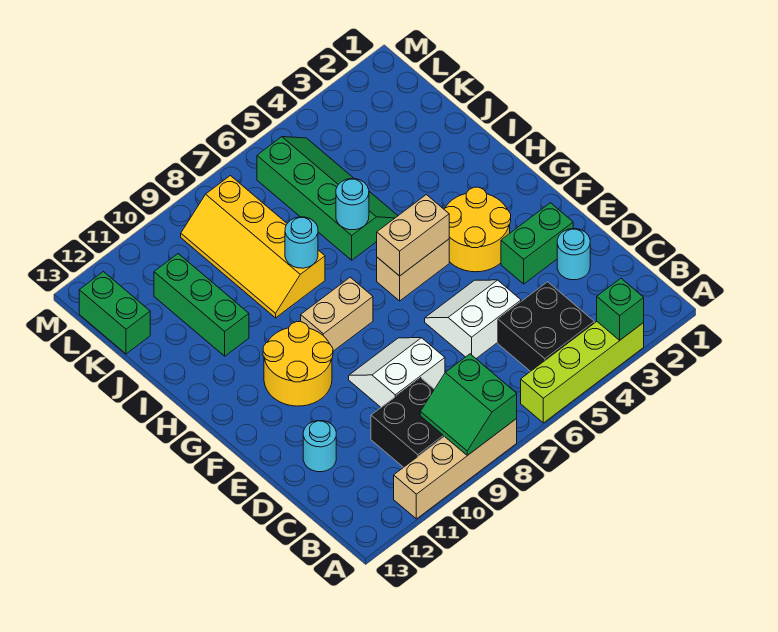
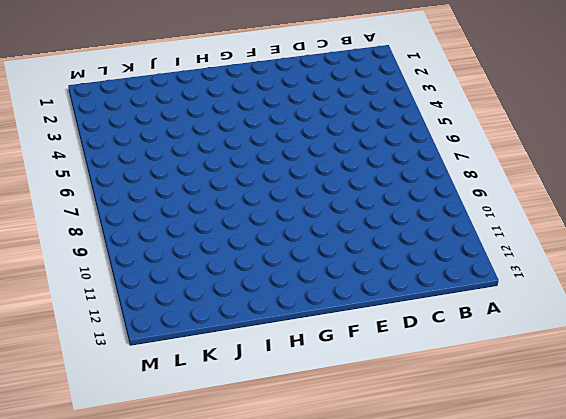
none -> lime 1x4 brick [521,322,644,423]
none -> tan 1x4 brick [394,419,517,519]
none -> black 2x2 brick [498,282,594,372]

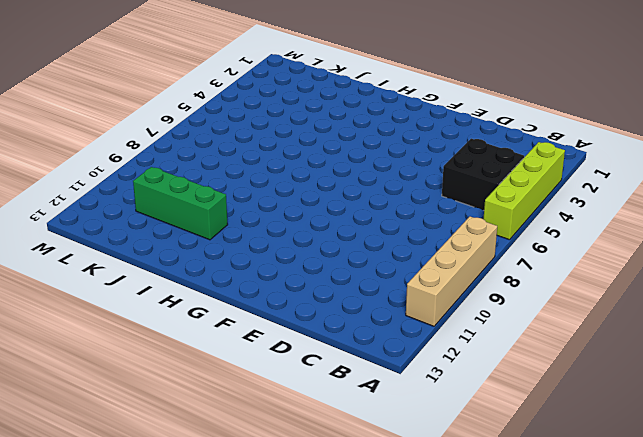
none -> black 2x2 brick [371,378,445,467]
none -> cyan 1x1 round brick [557,229,590,280]
none -> white 2x2 slope [425,280,521,358]

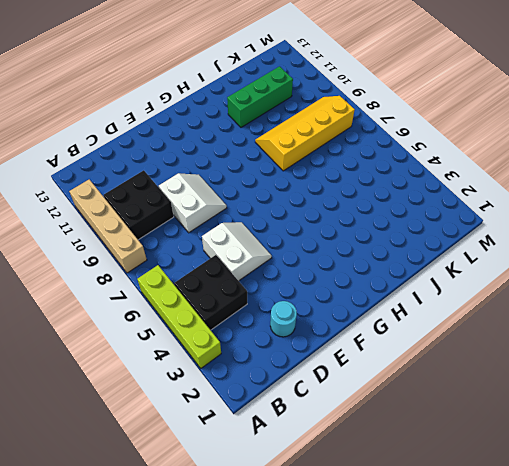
none -> cyan 1x1 round brick [303,421,336,472]
none -> green 1x2 brick [501,203,573,284]
none -> yellow 2x2 round brick [444,187,511,272]

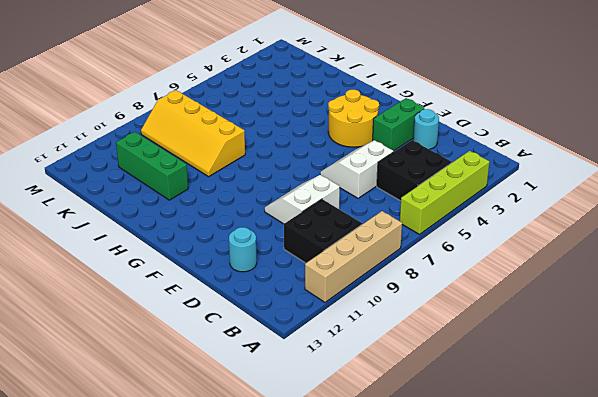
none -> yellow 2x2 round brick [263,322,333,406]
none -> tan 1x2 brick [377,239,449,301]
none -> tan 1x2 brick [301,277,373,351]

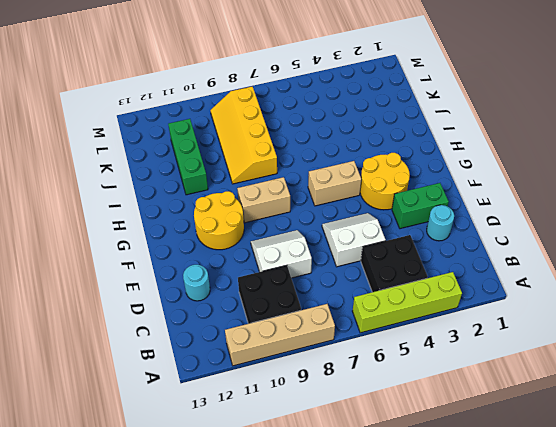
none -> green 2x4 slope [257,137,398,260]
none -> green 1x2 brick [79,272,150,354]
none -> green 1x1 brick [597,278,644,340]

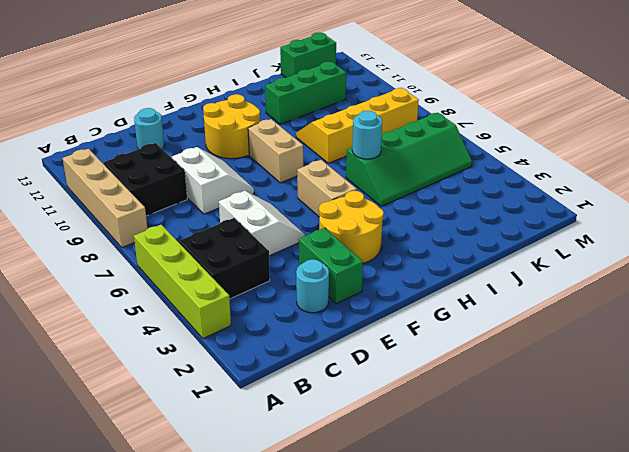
none -> green 1x1 brick [597,278,644,340]
none -> green 2x2 slope [420,354,517,455]
none -> tan 1x2 brick [377,195,449,276]

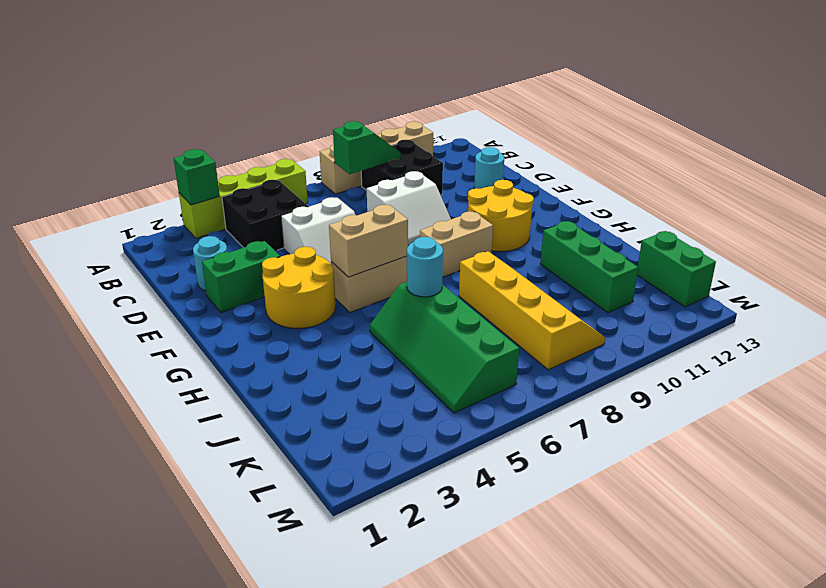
green 1x2 slope [333,121,401,174] -> green 2x2 slope [420,354,517,455]
none -> cyan 1x1 round brick [285,217,318,268]

